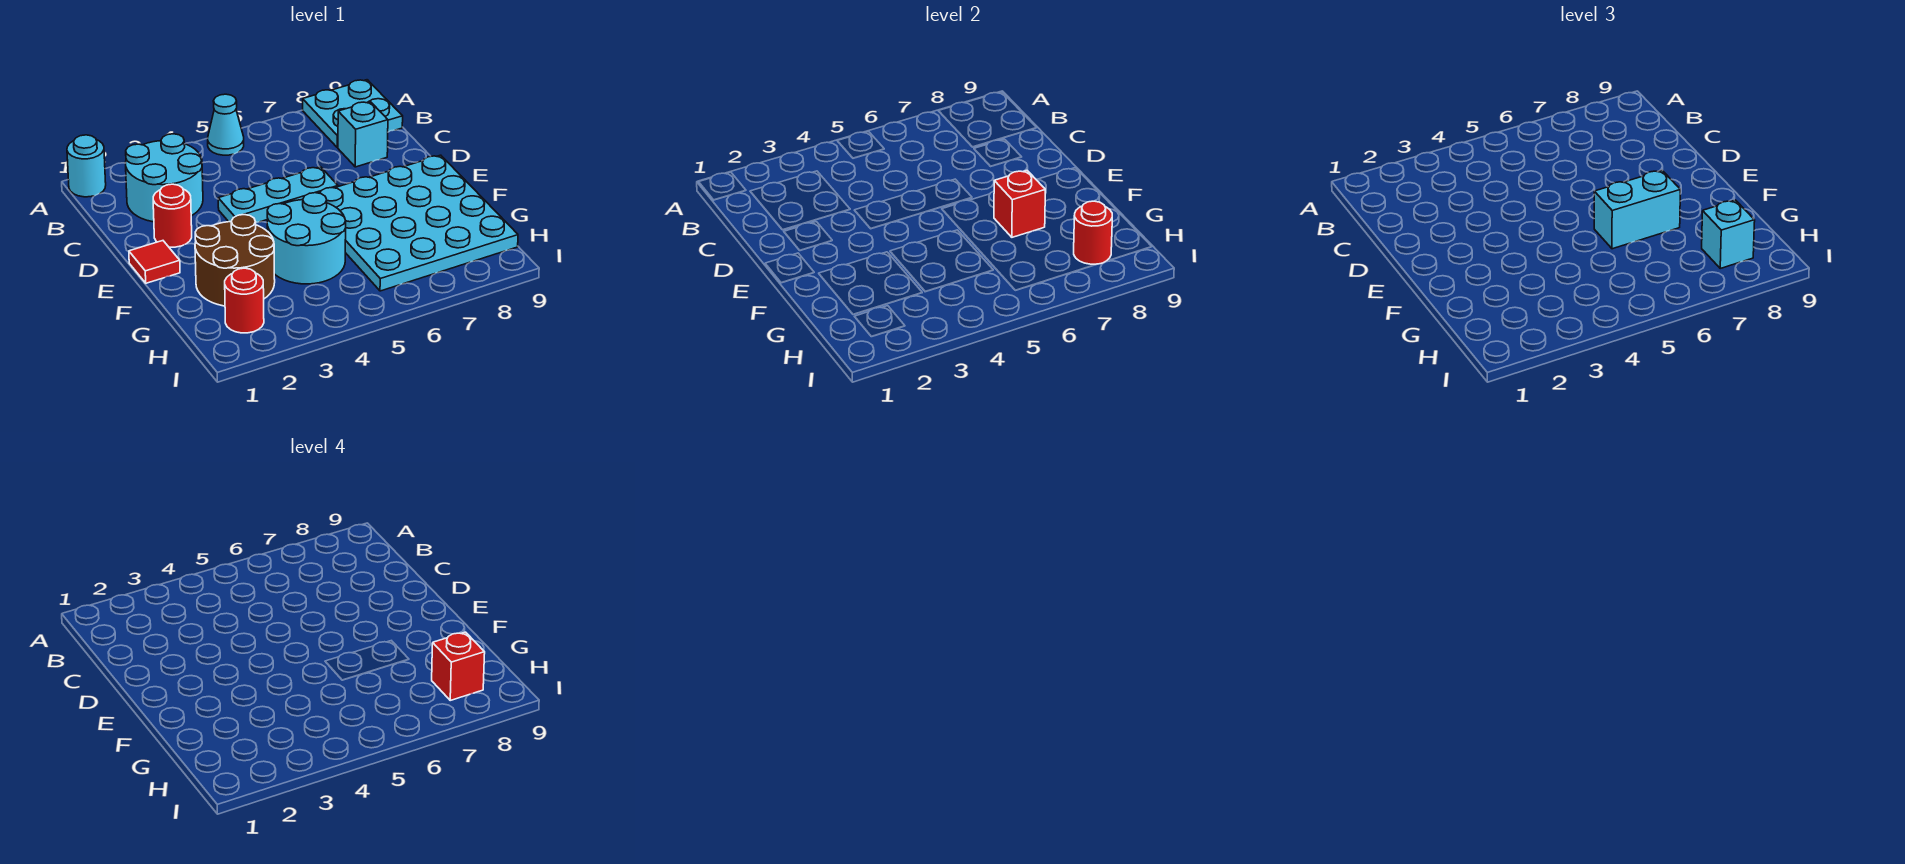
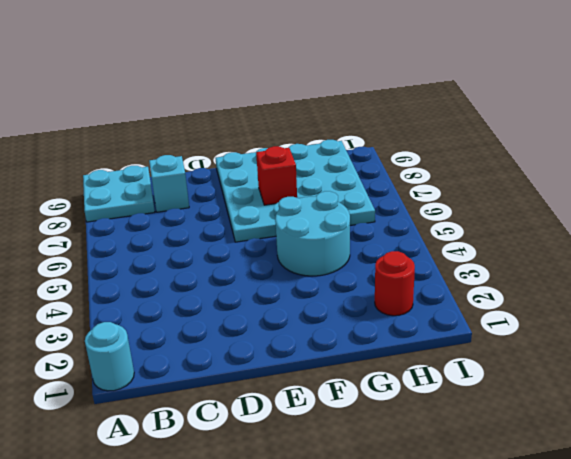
none -> cyan 1x1 cone [208,94,244,155]
none -> cyan 2x2 round brick [126,134,203,222]
none -> red 1x1 round brick [153,184,192,247]

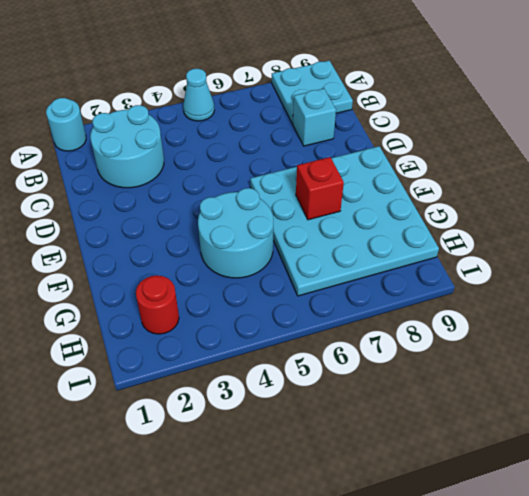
none -> red 1x1 round brick [153,184,192,247]
none -> cyan 1x3 plate [218,167,338,222]
none -> red 1x1 tile [129,241,180,283]

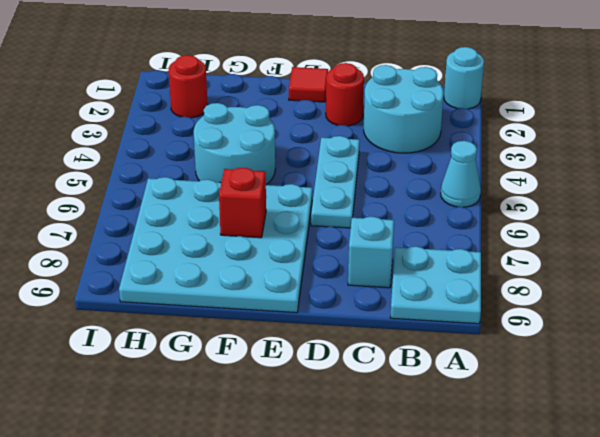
none -> brown 2x2 round brick [195,215,275,306]
none -> red 1x1 round brick [1074,201,1112,264]
none -> cyan 1x2 brick [1594,171,1680,249]

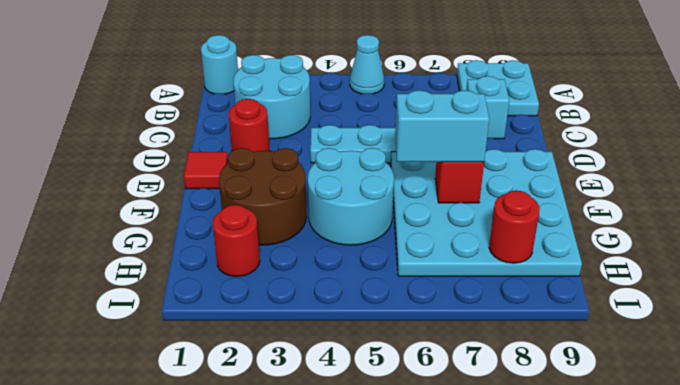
none -> cyan 1x1 brick [1702,200,1755,268]
none -> red 1x1 brick [432,632,485,700]

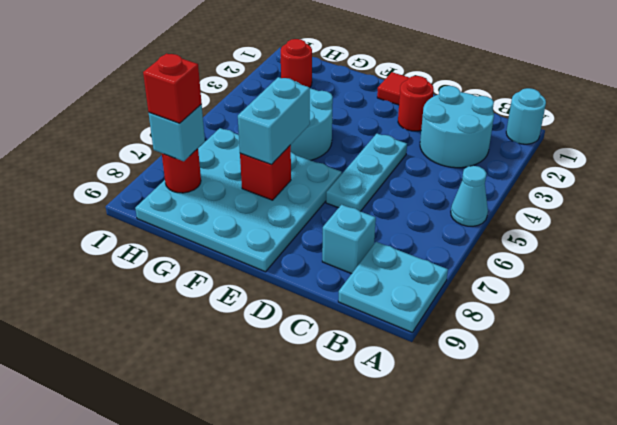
none -> brown 2x2 round brick [195,215,275,306]

